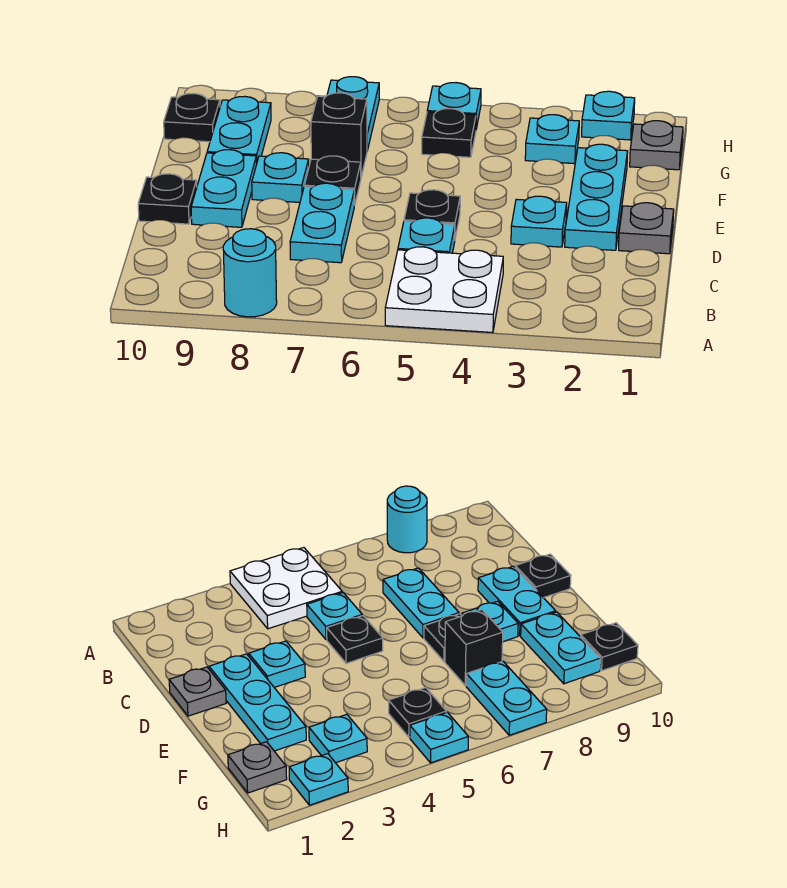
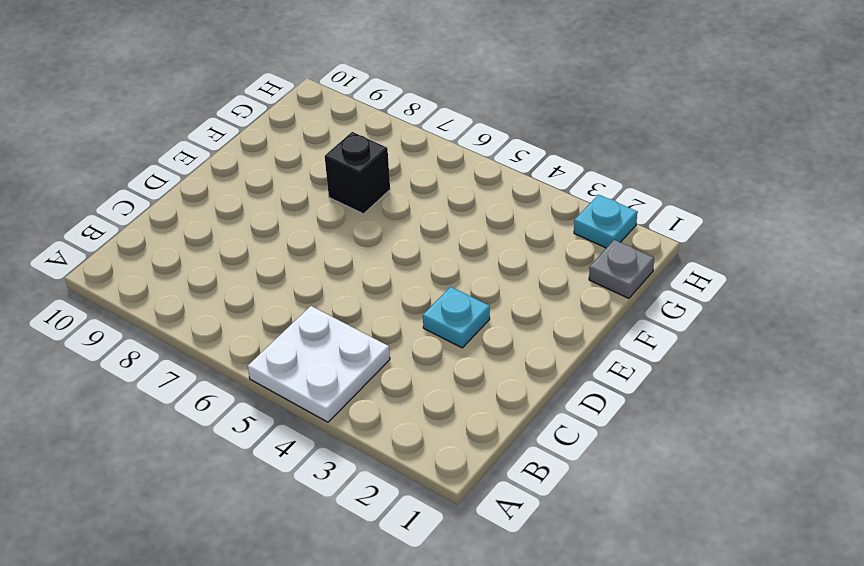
none -> cyan 1x1 round brick [223,229,277,317]
none -> cyan 1x1 plate [398,218,455,253]
none -> cyan 1x2 plate [290,183,354,263]

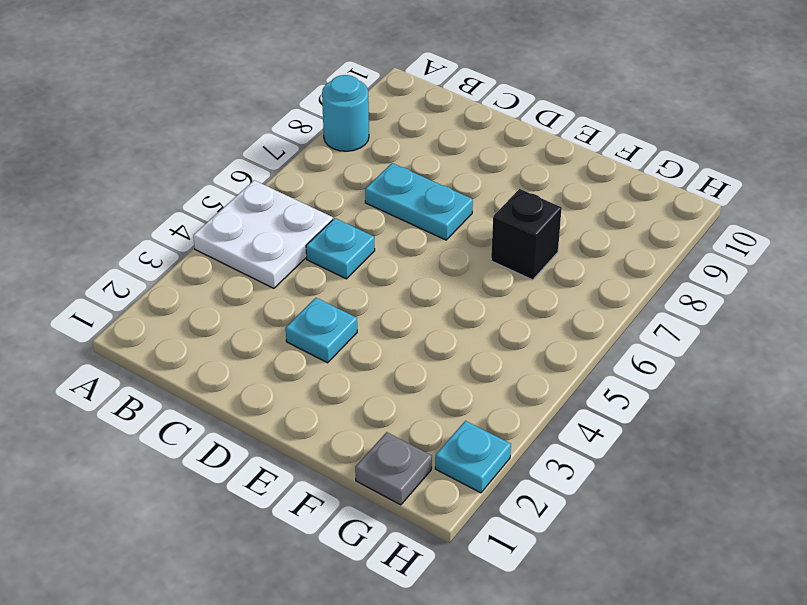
none -> grey 1x1 plate [619,203,674,254]
none -> cyan 1x3 plate [565,144,628,250]
none -> black 1x1 plate [404,190,460,238]

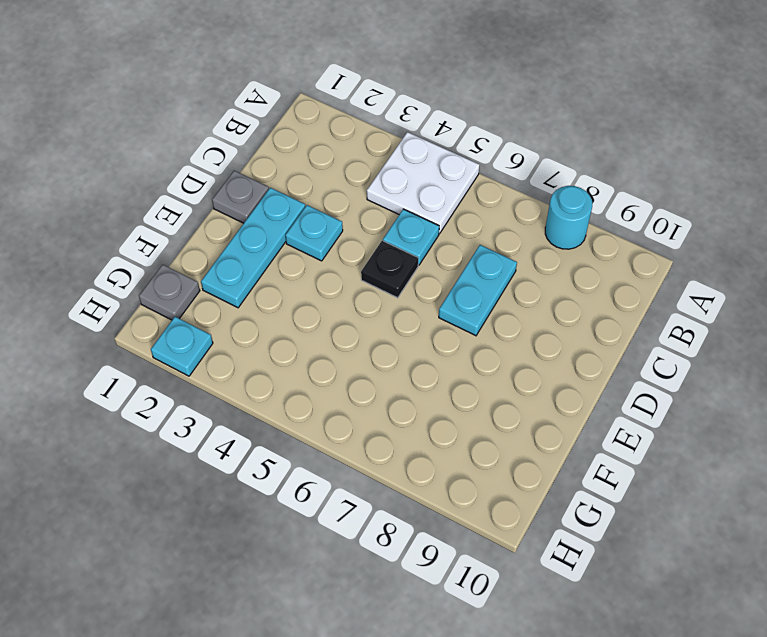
none -> cyan 1x2 plate [191,150,257,227]
none -> black 1x1 plate [138,174,197,224]
none -> black 1x1 plate [304,156,361,205]

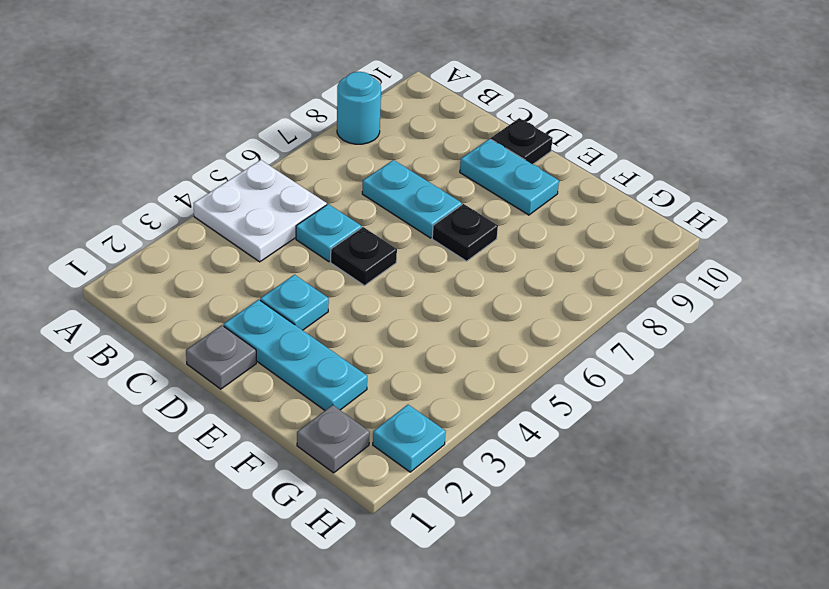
none -> cyan 1x1 plate [252,153,309,202]
none -> black 1x1 brick [311,93,367,177]
none -> cyan 1x2 plate [207,96,271,163]

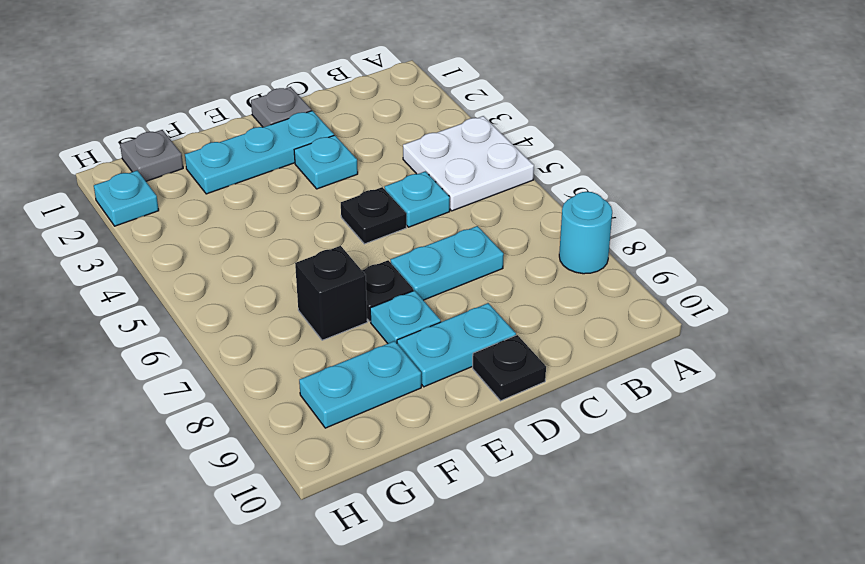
none -> cyan 1x1 plate [525,115,579,164]
none -> black 1x1 plate [422,109,476,157]
none -> cyan 1x2 plate [327,77,379,151]

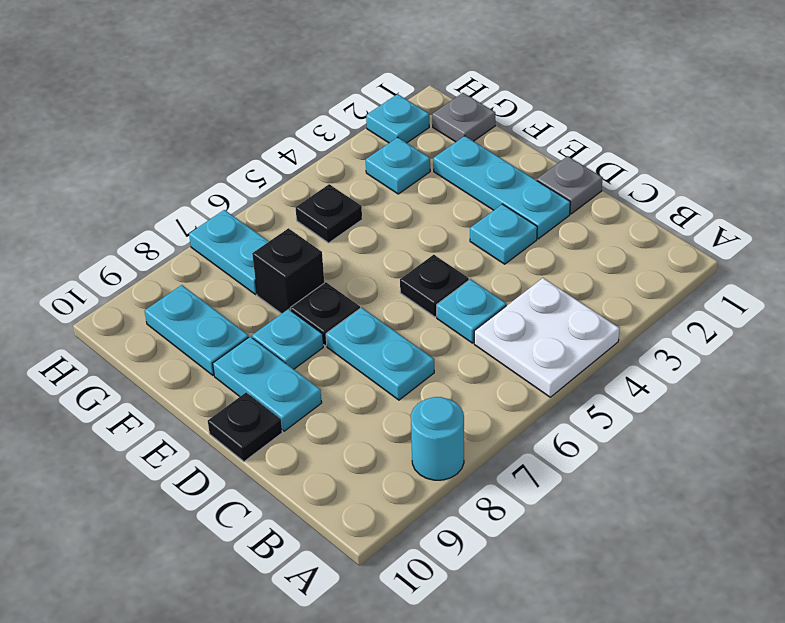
none -> black 1x1 plate [164,93,220,142]
none -> cyan 1x1 plate [427,83,481,129]

